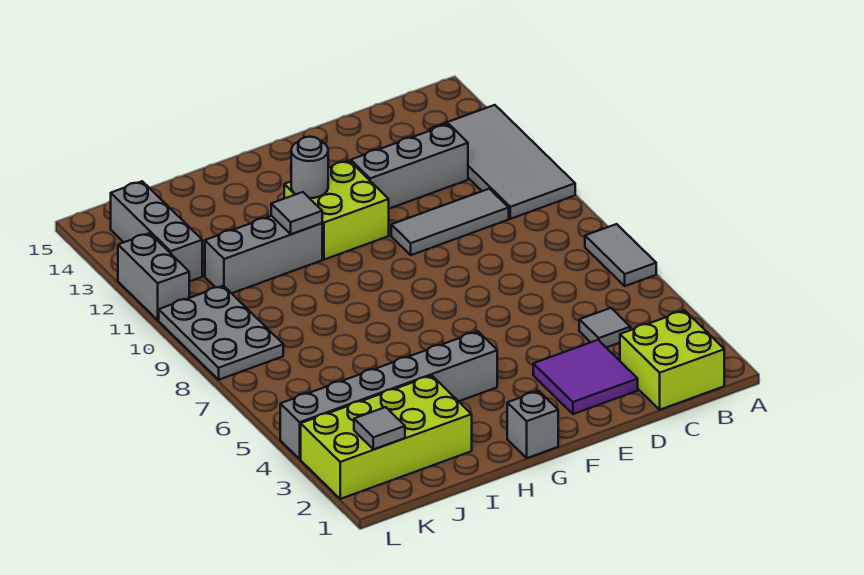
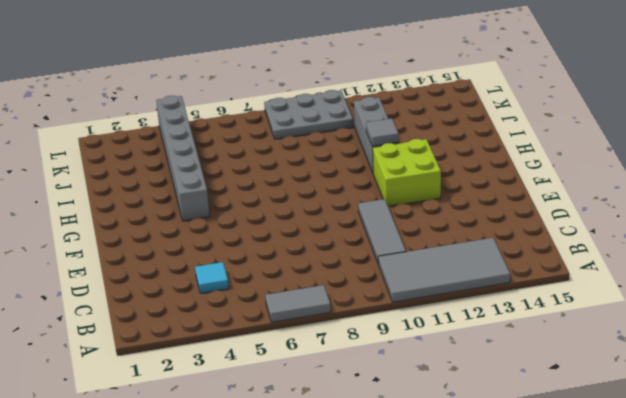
cyan 1x1 tile [195,262,229,293] -> grey 1x1 tile [579,308,630,348]
none -> lime 2x2 brick [620,311,724,410]
none -> grey 1x3 brick [351,124,468,209]
none -> purple 2x2 tile [533,340,638,414]

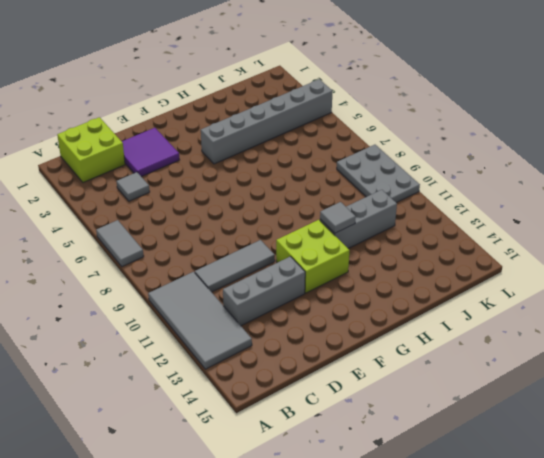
none -> grey 1x1 brick [507,391,558,458]
none -> lime 2x4 brick [301,376,472,499]
none -> grey 1x3 brick [111,181,202,282]

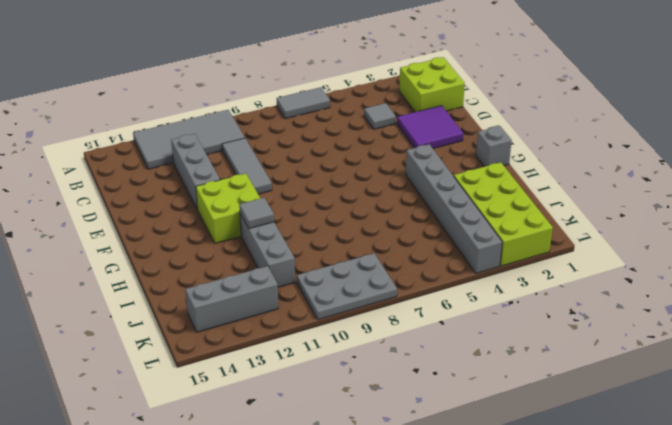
none -> grey 1x2 brick [118,233,189,320]
none -> grey 1x1 round brick [291,137,328,198]
none -> grey 1x1 tile [354,407,405,449]

